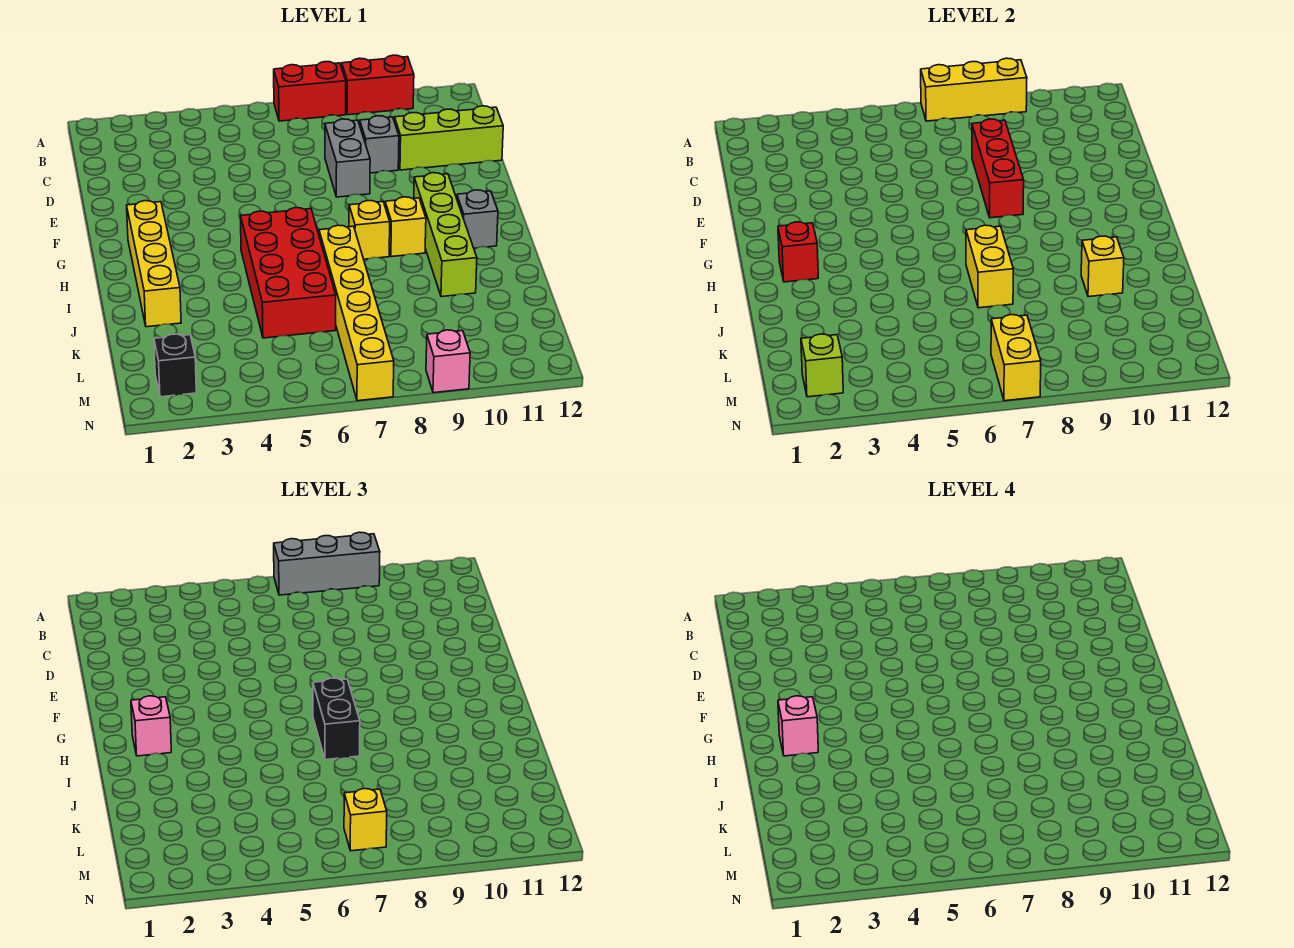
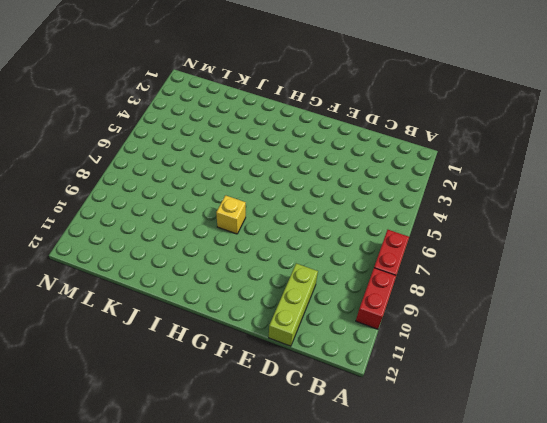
none -> grey 1x2 brick [325,119,370,197]
none -> grey 1x1 brick [360,116,399,173]
none -> yellow 1x4 brick [127,201,181,327]

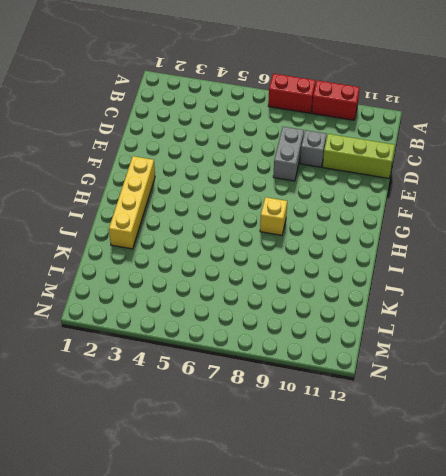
none -> lime 1x4 brick [414,173,477,297]
none -> red 2x4 brick [241,208,336,338]
none -> yellow 1x1 brick [385,197,426,257]

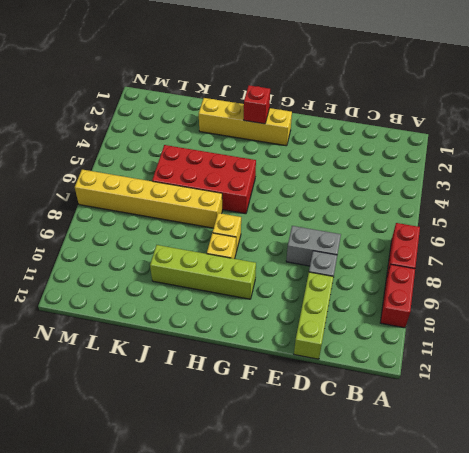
none -> grey 1x1 brick [457,190,498,248]
none -> black 1x1 brick [154,334,196,397]
none -> pink 1x1 brick [426,330,470,393]

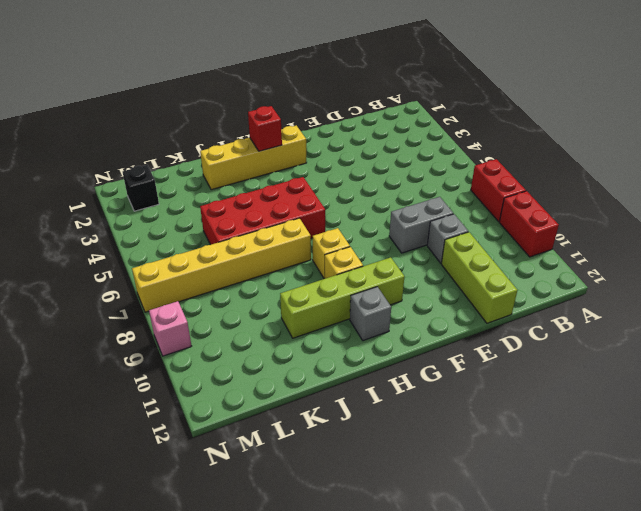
none -> yellow 1x3 brick [921,58,1027,121]
none -> red 1x3 brick [972,119,1024,218]
none -> yellow 1x2 brick [966,225,1013,308]

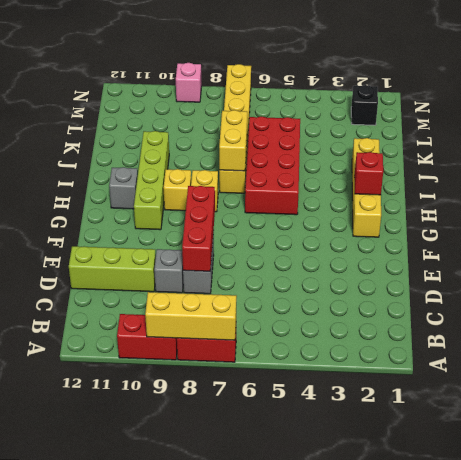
none -> yellow 1x1 brick [1081,236,1124,297]
none -> lime 1x1 brick [801,334,843,397]
none -> yellow 1x2 brick [991,315,1041,401]

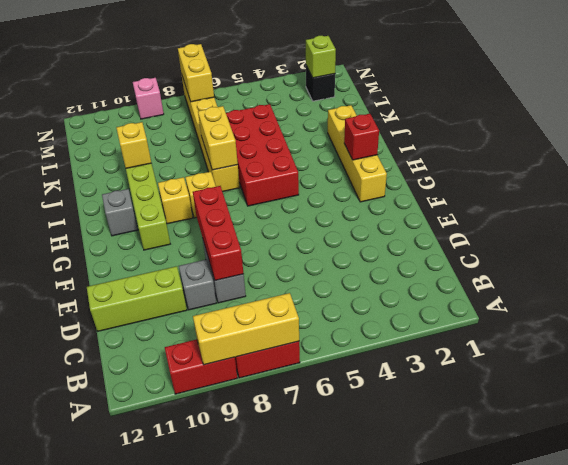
none -> grey 1x3 brick [274,532,380,595]
none -> pink 1x1 brick [131,696,171,756]
none -> black 1x2 brick [313,678,360,760]

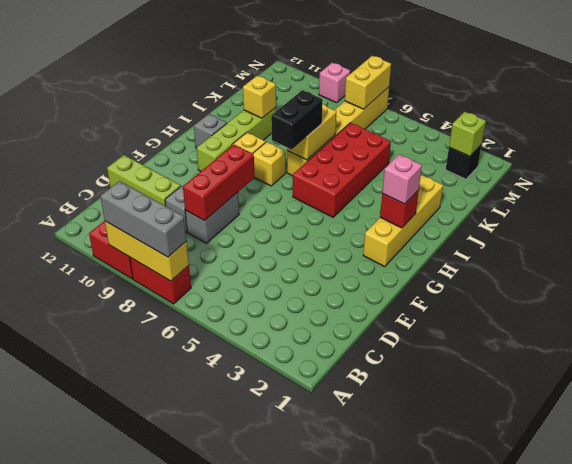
none -> yellow 1x1 brick [344,789,387,851]
none -> pink 1x1 brick [778,696,818,756]

